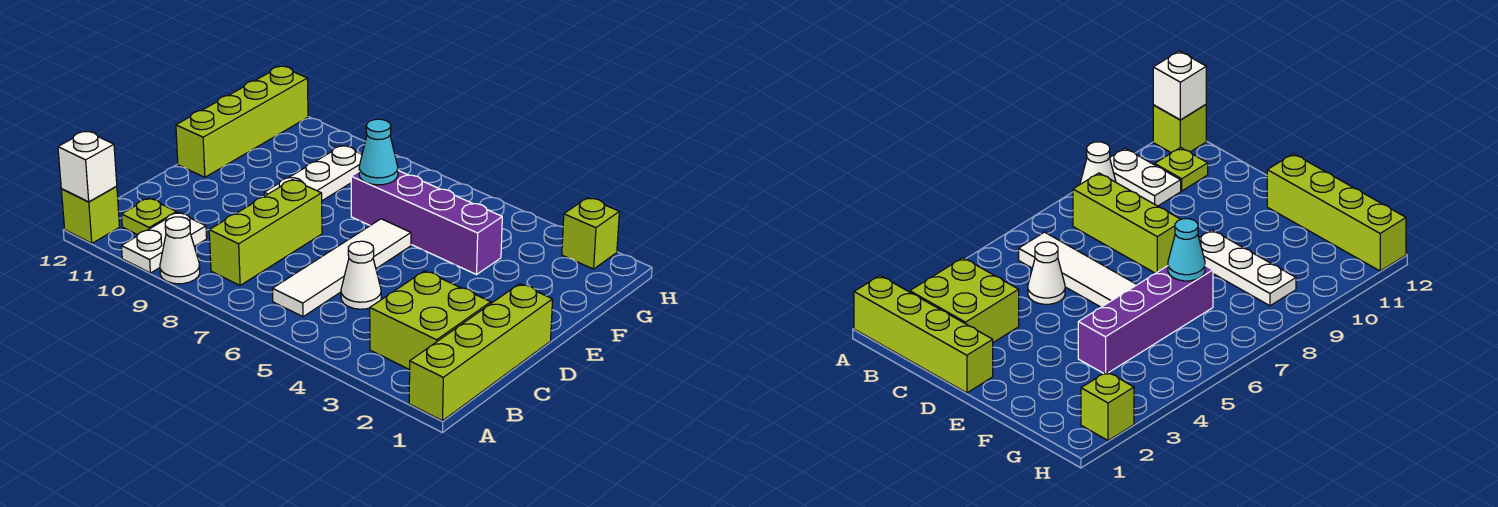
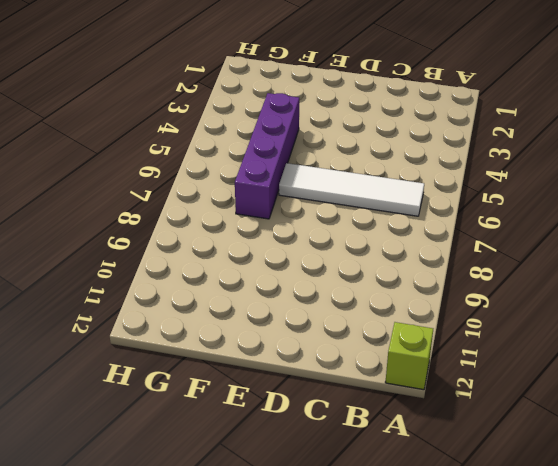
none -> lime 1x4 brick [409,284,553,421]
none -> white 1x1 cone [160,217,200,284]
none -> white 1x2 plate [121,212,207,273]

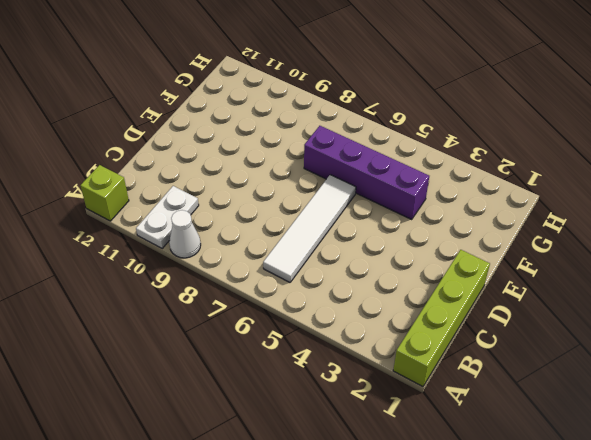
none -> lime 2x2 brick [370,271,491,370]
none -> lime 1x3 brick [209,180,322,285]
none -> lime 1x1 plate [122,198,177,235]

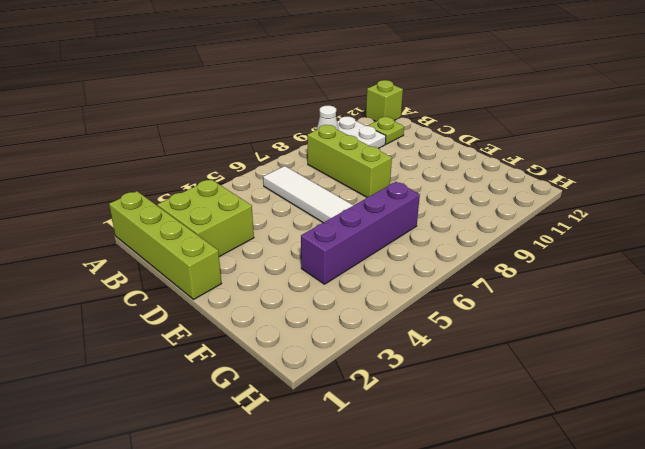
none -> white 1x1 cone [341,241,381,309]
none -> white 1x3 plate [264,146,362,201]
none -> lime 1x4 brick [176,66,308,177]

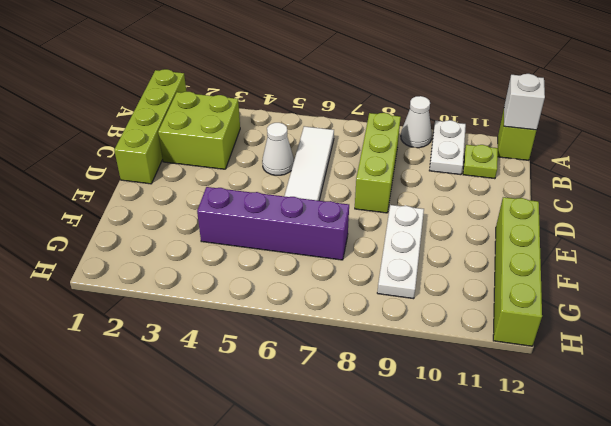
none -> lime 1x1 brick [562,198,619,269]
none -> cyan 1x1 cone [359,119,398,185]

